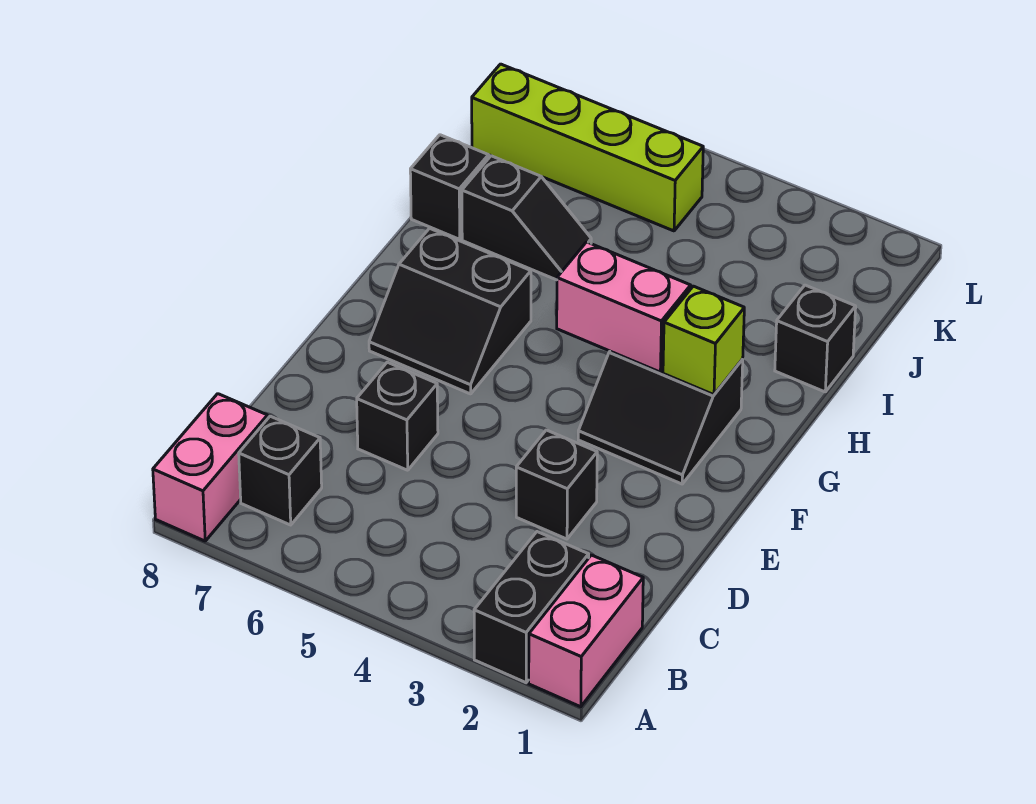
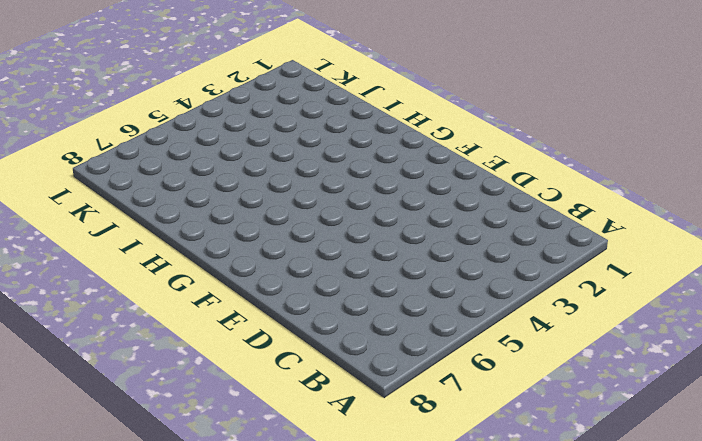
none -> pink 1x2 brick [529,555,643,707]
none -> black 1x2 brick [474,532,589,683]
none -> pink 1x2 brick [153,394,268,541]

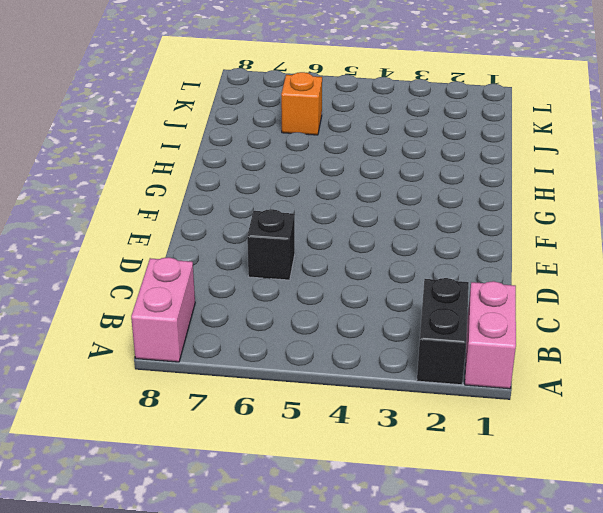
orange 1x1 brick [281,72,322,135] -> none
none -> black 1x1 brick [239,416,322,525]
none -> black 1x1 brick [516,430,597,539]
none -> black 2x2 slope [578,351,743,484]

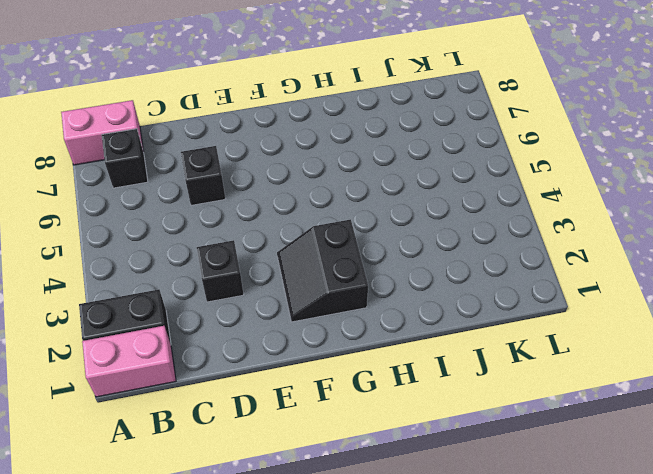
none -> black 2x2 slope [369,228,531,394]
none -> black 1x1 brick [775,285,856,392]
none -> black 1x2 slope [462,156,591,280]

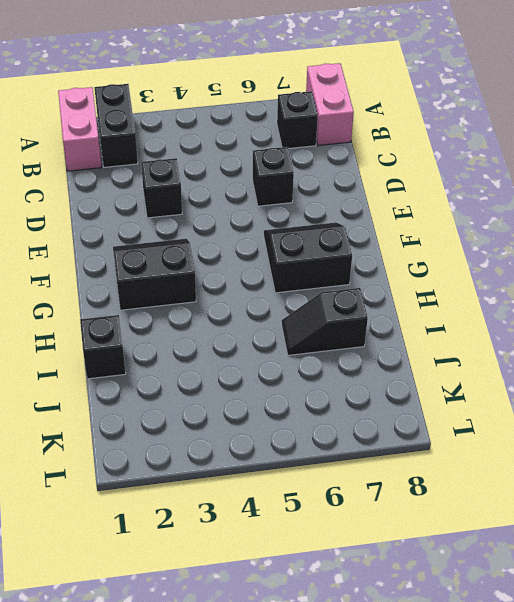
none -> black 1x1 brick [410,135,489,239]
none -> lime 1x4 brick [472,64,703,231]
none -> lime 1x1 brick [663,286,744,395]

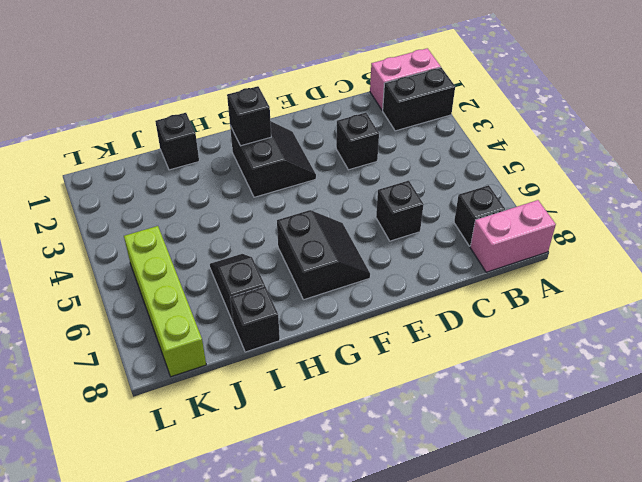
black 1x1 brick [227,86,271,146] -> lime 1x1 brick [663,286,744,395]
none -> pink 1x2 brick [557,242,691,372]

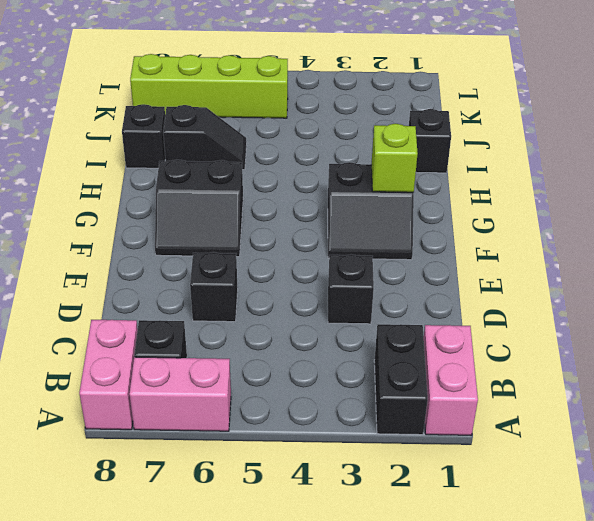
pink 1x2 brick [129,357,231,431] -> pink 1x2 brick moved to [557,242,691,372]

